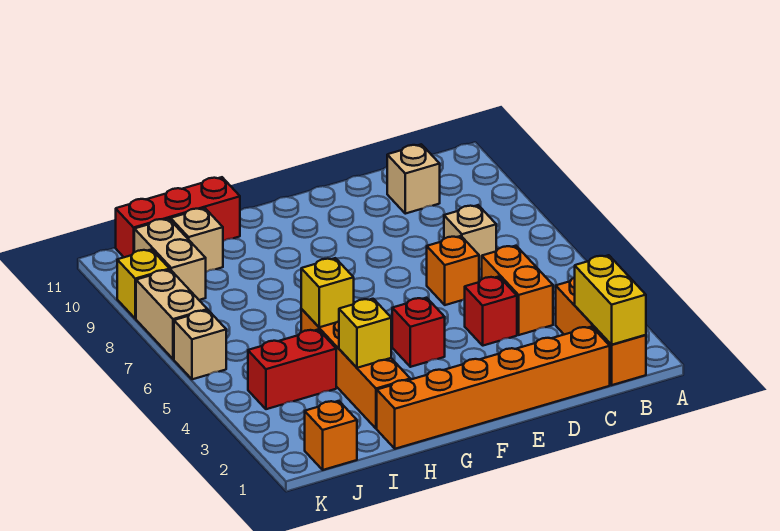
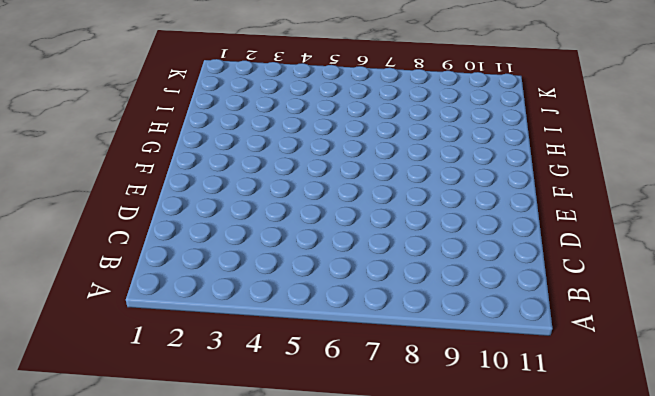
none -> orange 1x3 brick [556,278,646,385]
none -> orange 1x6 brick [377,327,610,449]
none -> orange 1x2 brick [482,246,553,335]

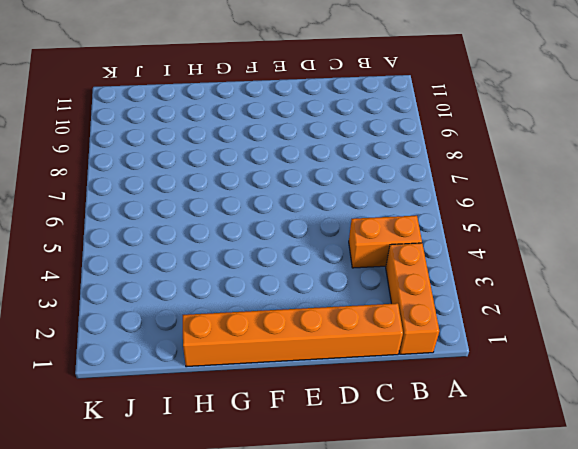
orange 1x2 brick [349,216,422,268] -> orange 1x2 brick turned to [482,246,553,335]
none -> tan 1x1 brick [444,205,496,269]
none -> tan 1x1 brick [387,144,440,214]
none -> red 1x1 brick [465,276,517,346]

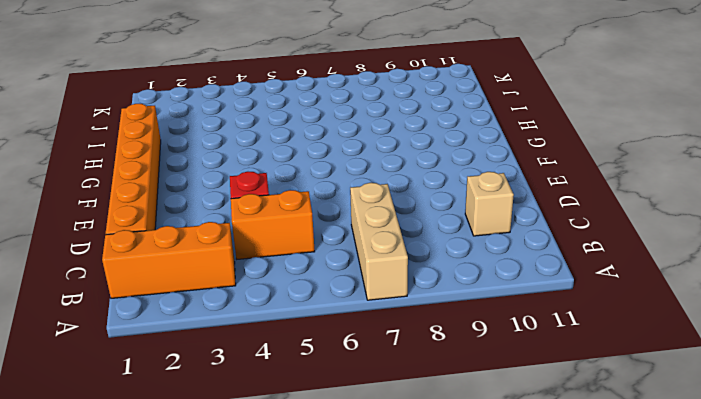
tan 1x3 brick [350,183,408,300] -> tan 1x1 brick [444,205,496,269]
none -> orange 1x1 brick [427,236,479,305]
none -> red 1x1 brick [392,298,445,367]
none -> orange 1x4 brick [301,309,410,429]

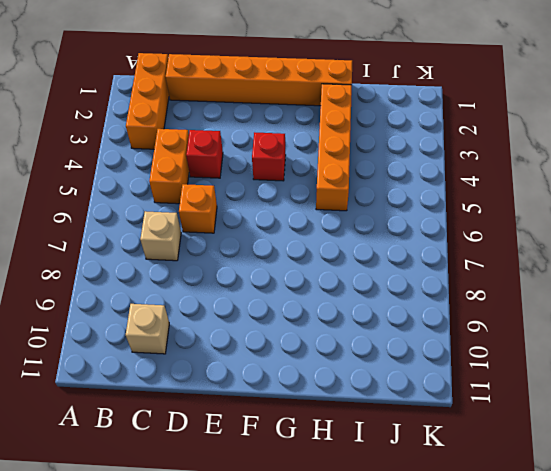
none -> red 1x3 brick [116,177,240,257]
none -> red 1x2 brick [248,330,336,409]
none -> tan 1x1 brick [171,208,223,272]

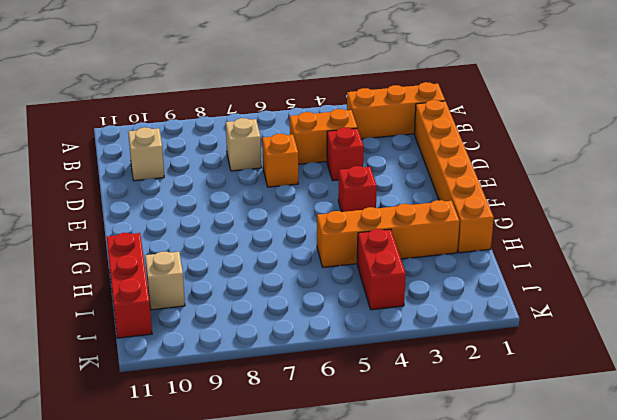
none -> orange 1x1 brick [305,401,357,470]
none -> tan 1x2 brick [134,219,206,300]
none -> tan 1x1 brick [174,310,226,379]

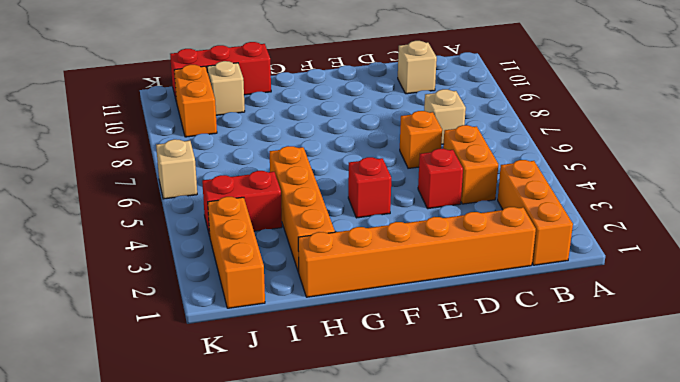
orange 1x3 brick [208,197,265,308] -> orange 1x1 brick [305,401,357,470]
orange 1x2 brick [174,65,217,137] -> tan 1x2 brick [134,219,206,300]
none -> tan 1x2 brick [136,270,207,359]
none -> yellow 1x1 brick [117,249,170,319]
none -> yellow 1x2 brick [575,255,646,345]

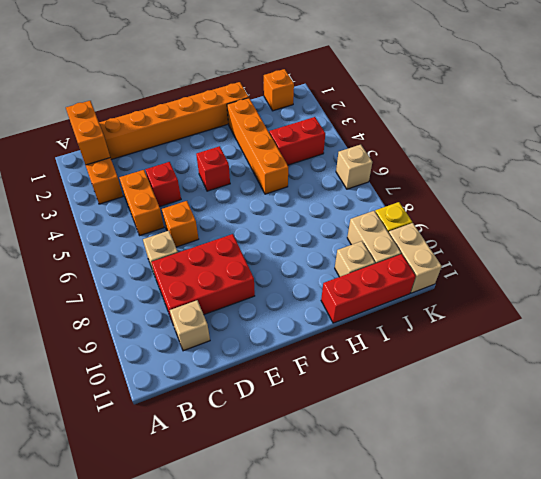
orange 1x2 brick [66,101,110,165] -> yellow 1x2 brick [575,255,646,345]
red 2x3 brick [151,234,255,323] -> none
tan 1x2 brick [389,223,442,293] -> tan 1x2 brick moved to [136,270,207,359]
none -> yellow 1x1 brick [339,299,391,368]
none -> yellow 1x1 brick [301,258,354,327]

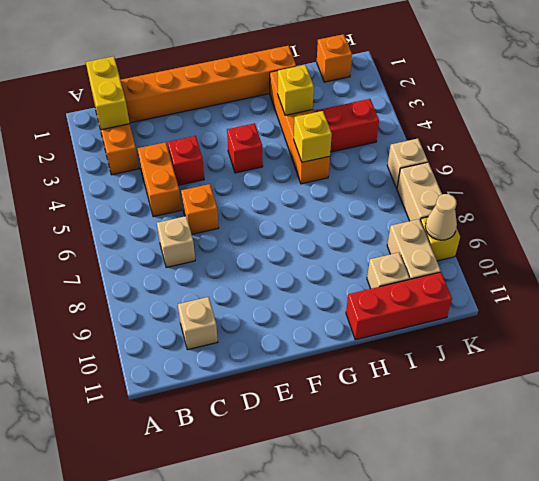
tan 1x1 cone [425,194,457,240] -> none

